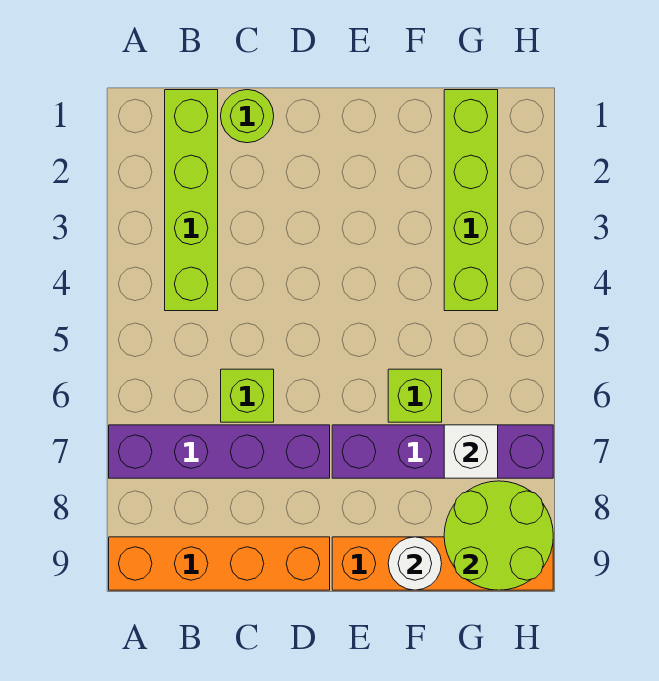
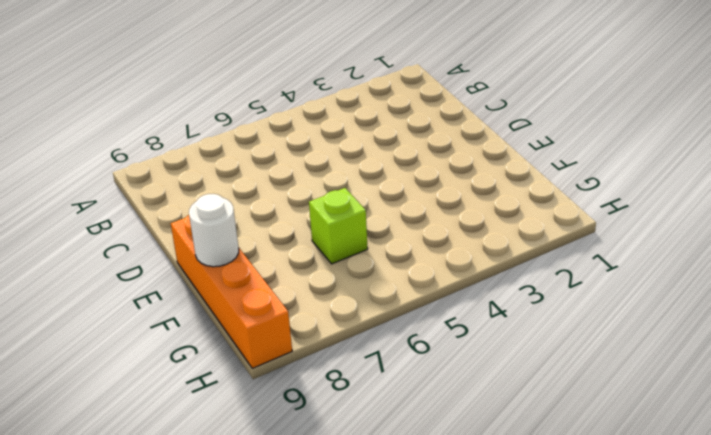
none -> purple 1x4 brick [109,425,330,478]
none -> orange 1x4 brick [109,537,330,590]
none -> lime 1x4 brick [165,90,218,311]

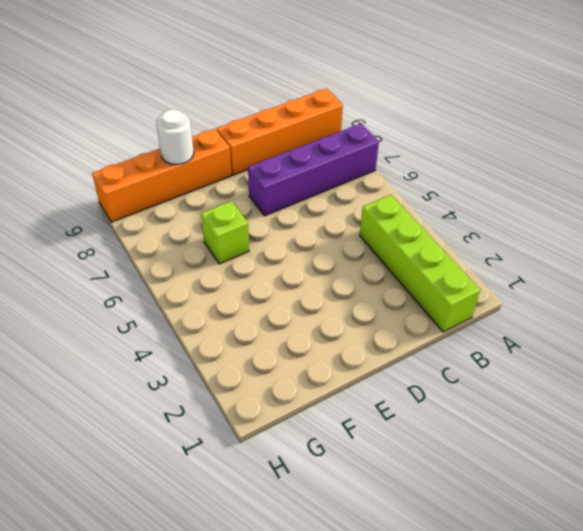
none -> lime 1x1 round brick [221,90,274,143]
none -> lime 1x1 brick [221,369,274,422]
none -> purple 1x4 brick [332,425,553,478]

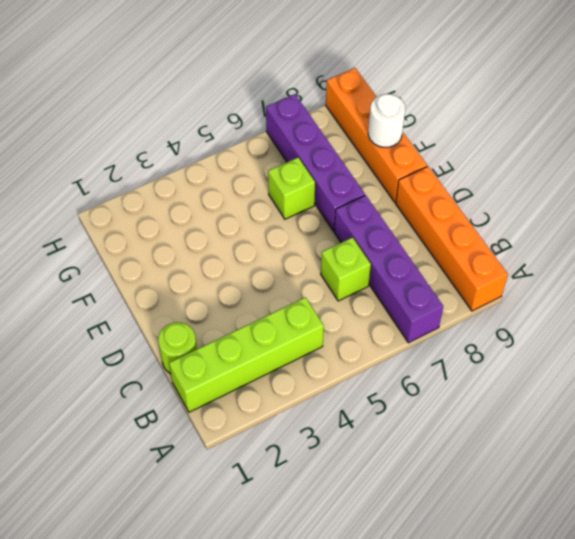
none -> lime 1x4 brick [444,90,498,311]
none -> white 1x1 brick [444,425,498,478]
none -> lime 2x2 round brick [444,481,553,590]

